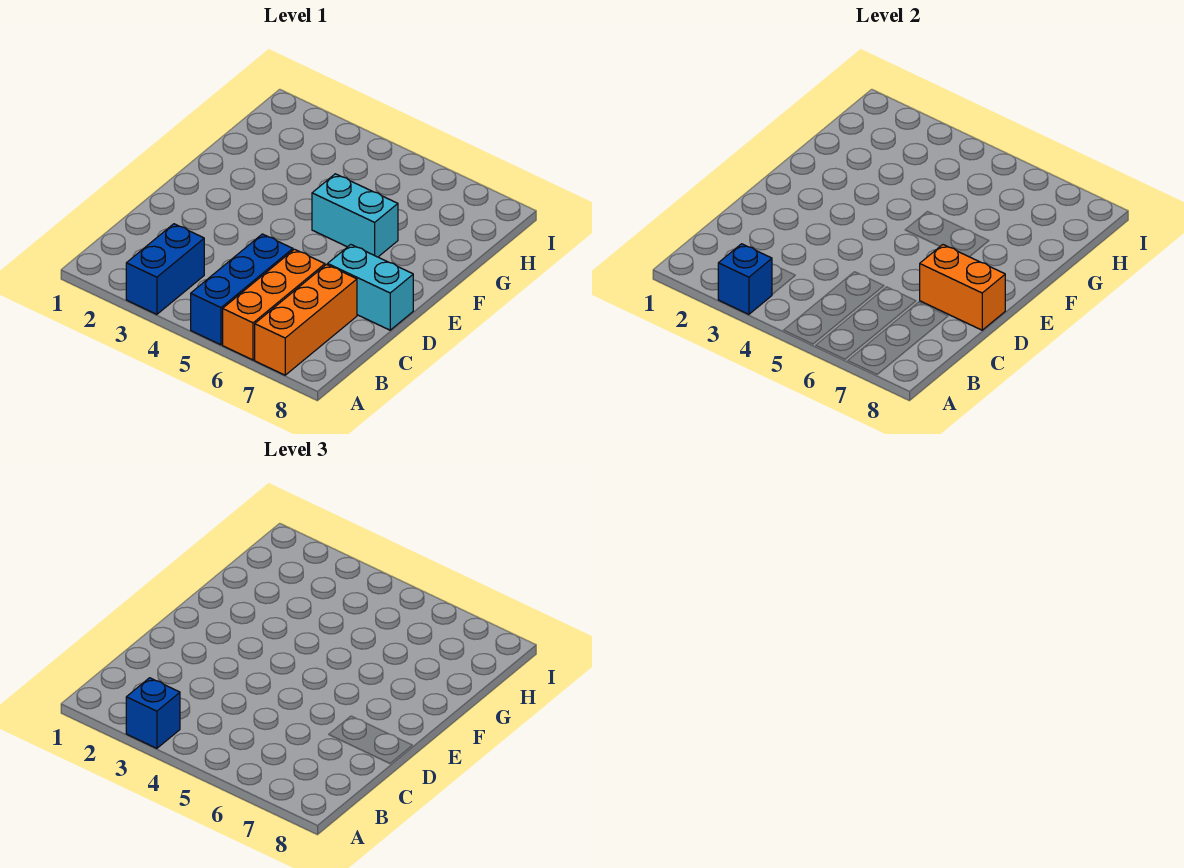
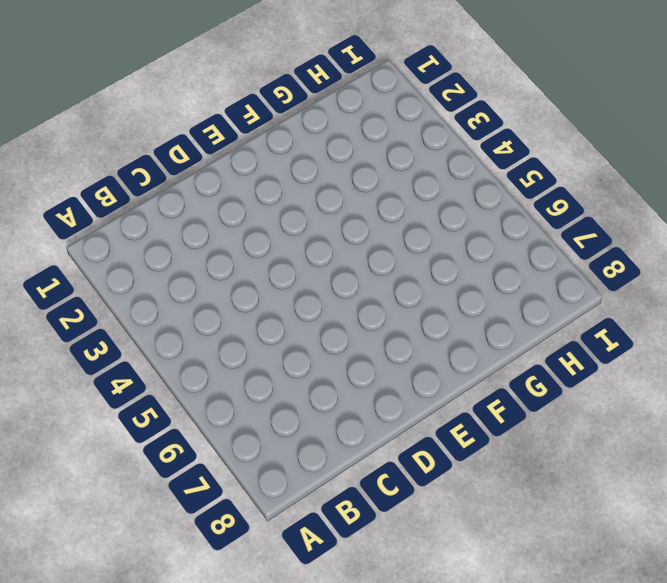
none -> blue 1x2 brick [126,224,204,314]
none -> blue 1x3 brick [191,234,293,345]

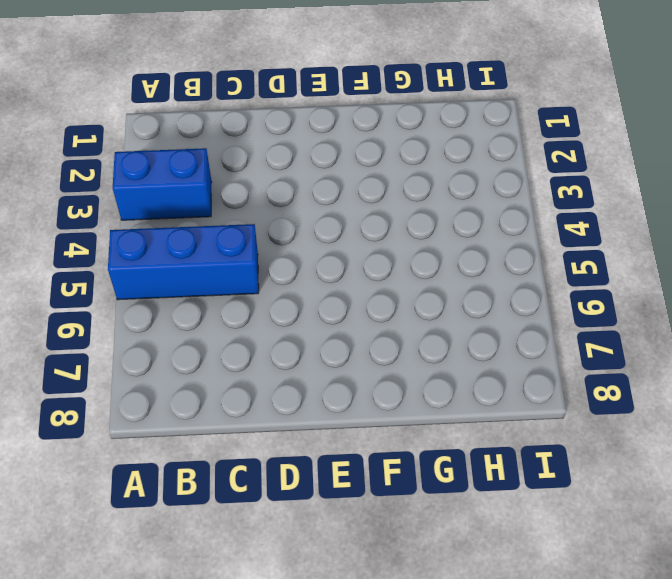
none -> orange 1x3 brick [223,249,325,360]
none -> orange 1x3 brick [255,265,357,375]

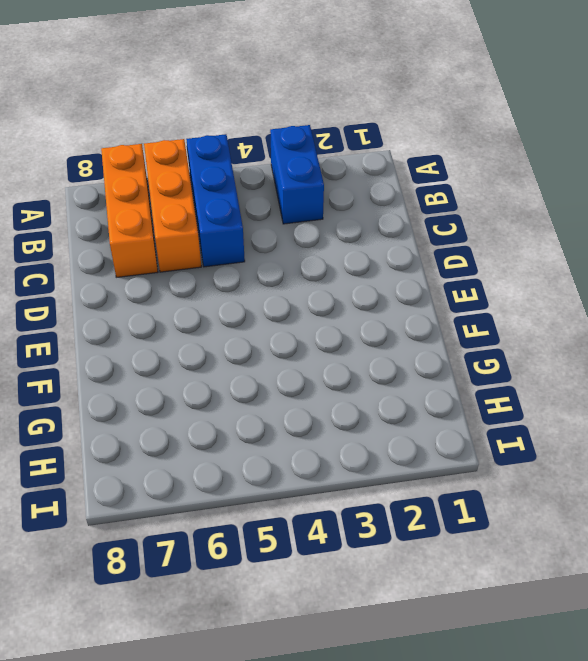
none -> cyan 1x2 brick [328,245,413,330]
none -> cyan 1x2 brick [312,174,398,257]

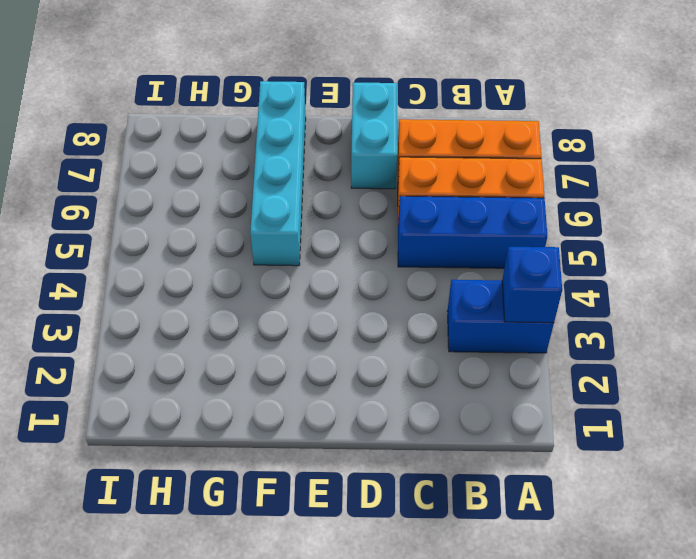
cyan 1x4 brick [250,81,306,266] -> cyan 1x2 brick [312,174,398,257]
none -> orange 1x2 brick [920,245,1005,330]
none -> blue 1x1 brick [126,678,180,748]

